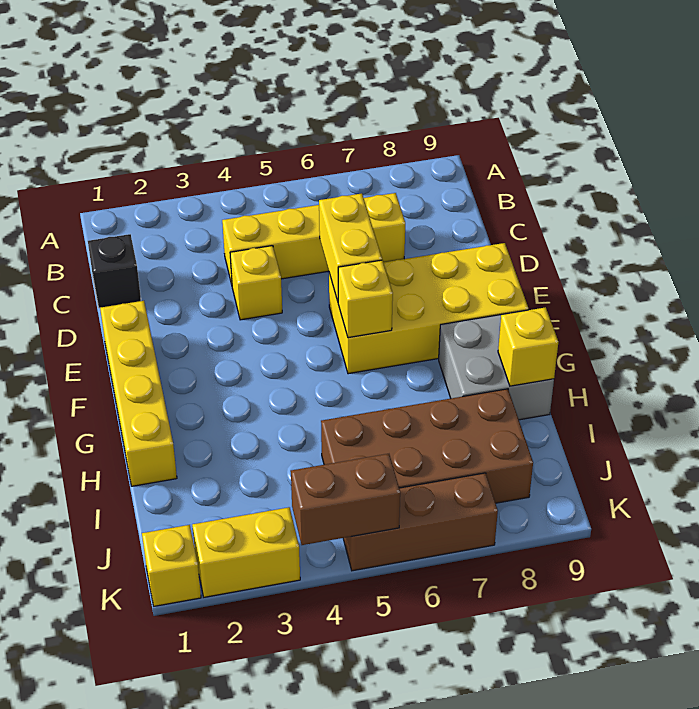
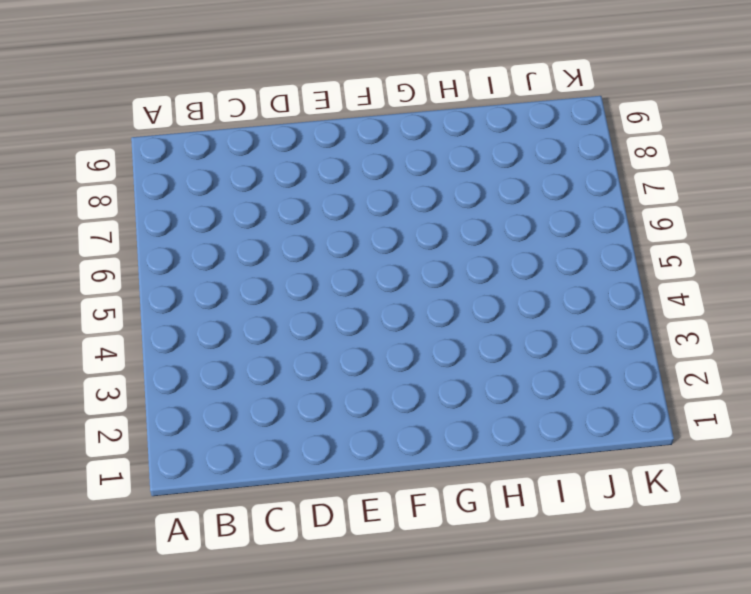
none -> black 1x1 brick [88,234,141,308]
none -> yellow 1x4 brick [222,193,405,284]
none -> yellow 1x1 brick [230,246,282,320]

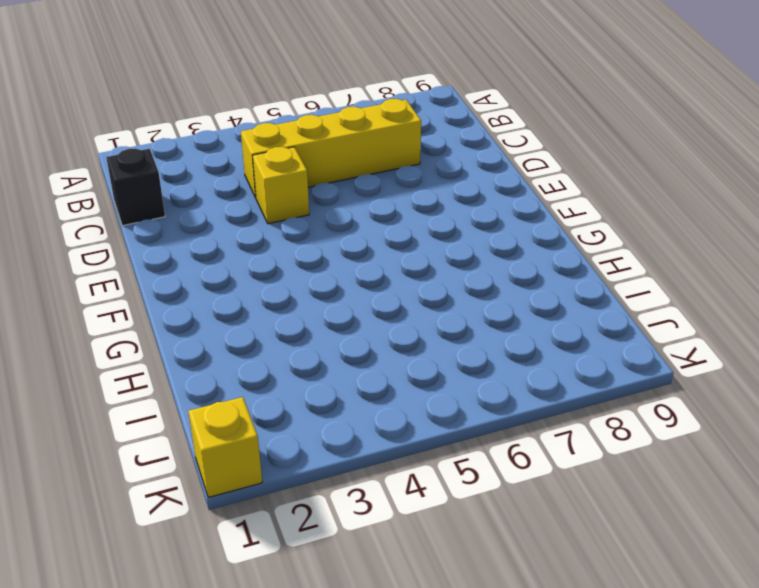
none -> yellow 1x4 brick [100,301,177,486]
none -> yellow 2x4 brick [329,243,528,374]
none -> grey 2x2 brick [439,310,554,420]

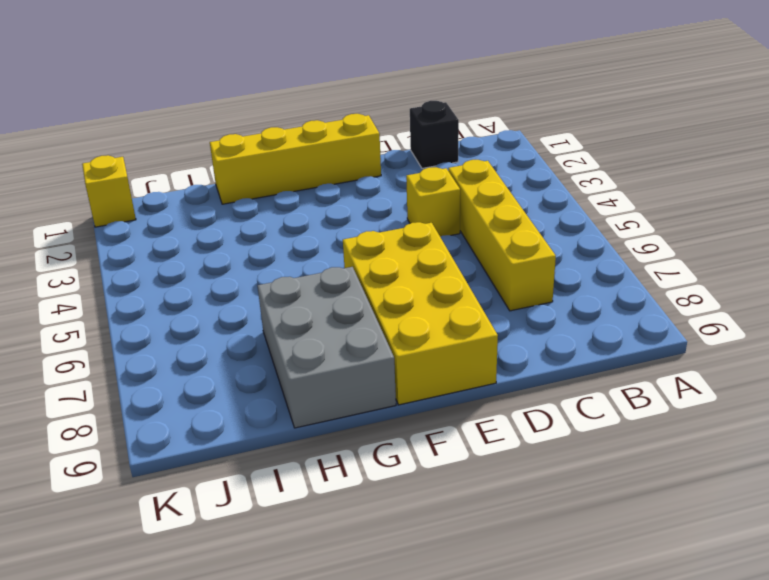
grey 2x3 brick [258,267,396,428] -> grey 2x2 brick [439,310,554,420]
none -> brown 2x4 brick [321,389,533,503]
none -> yellow 1x2 brick [192,507,300,597]
none -> brown 1x3 brick [343,473,498,571]

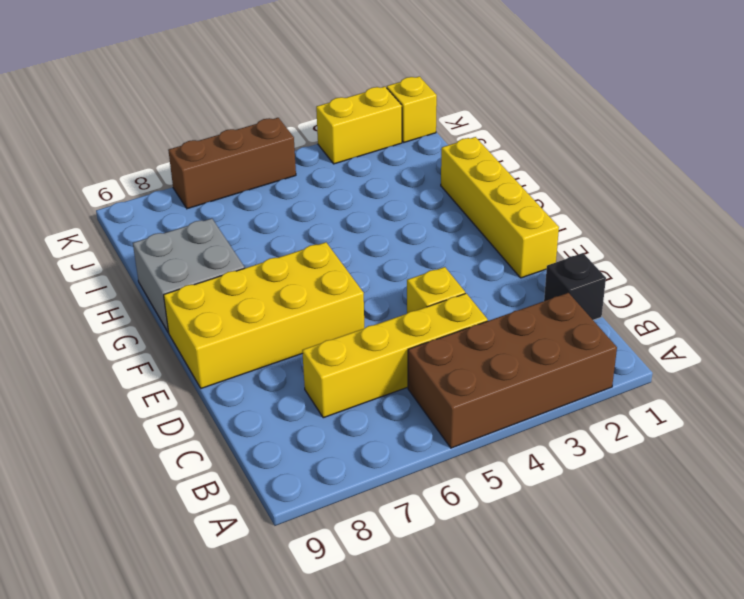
brown 2x4 brick [408,293,617,448] -> brown 2x4 brick moved to [321,389,533,503]
none -> yellow 1x2 brick [319,193,382,301]
none -> yellow 1x1 brick [338,260,393,338]
none -> yellow 1x1 brick [498,307,558,386]

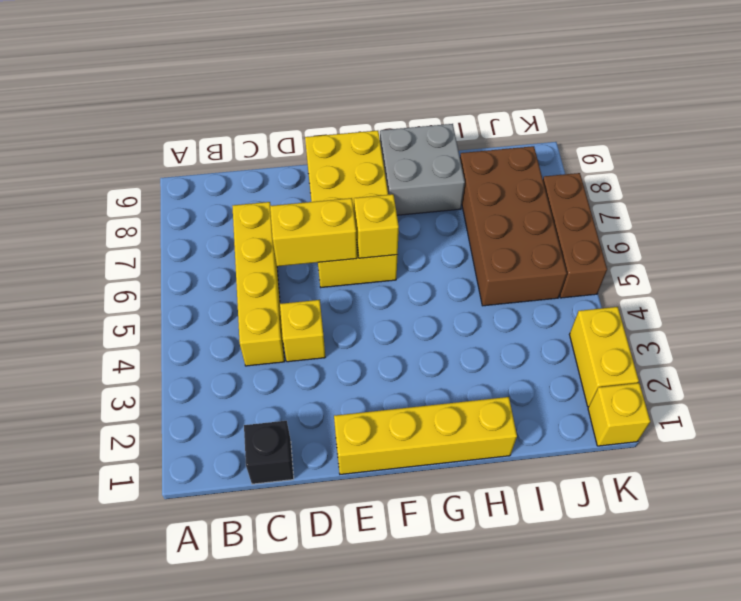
none -> yellow 1x1 brick [498,307,558,386]
none -> brown 1x2 brick [291,454,400,545]

